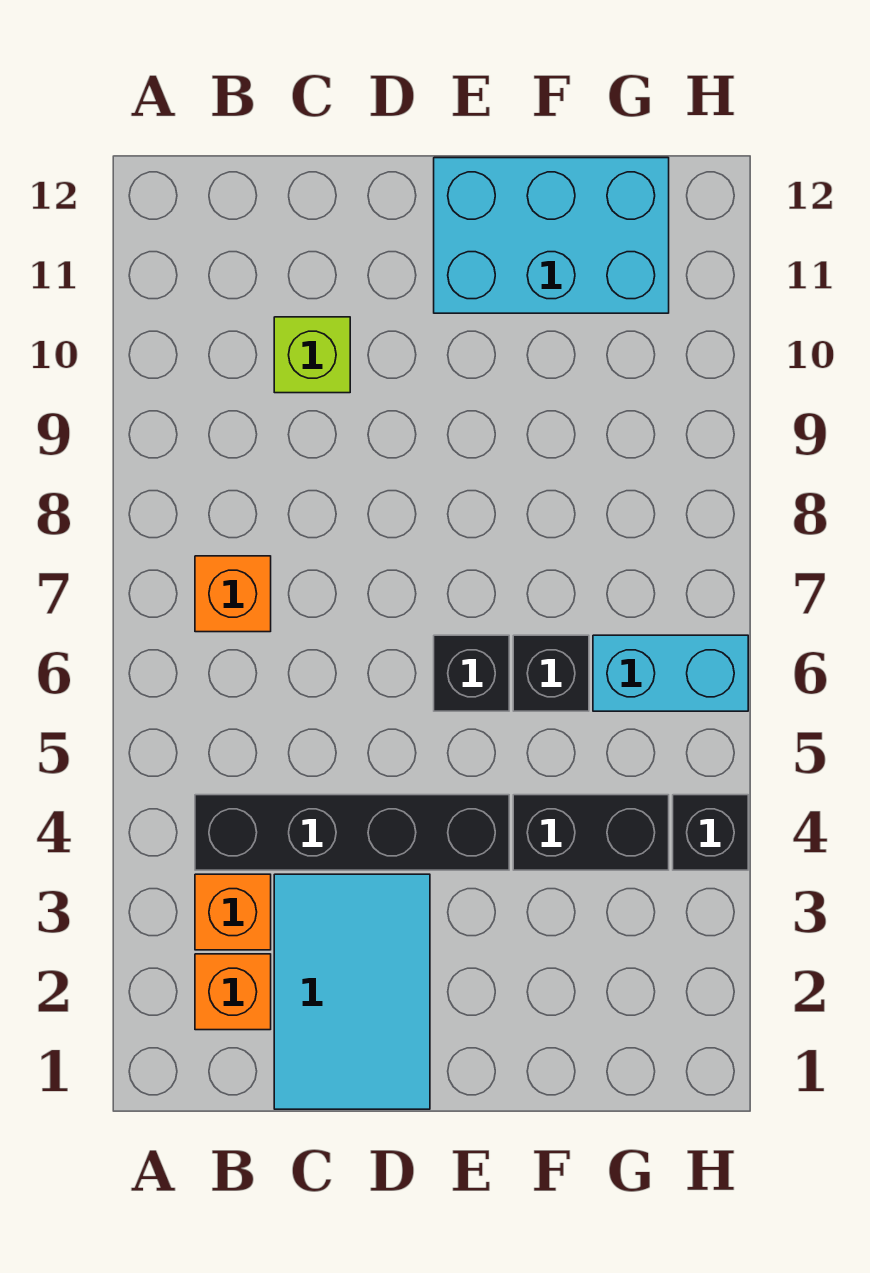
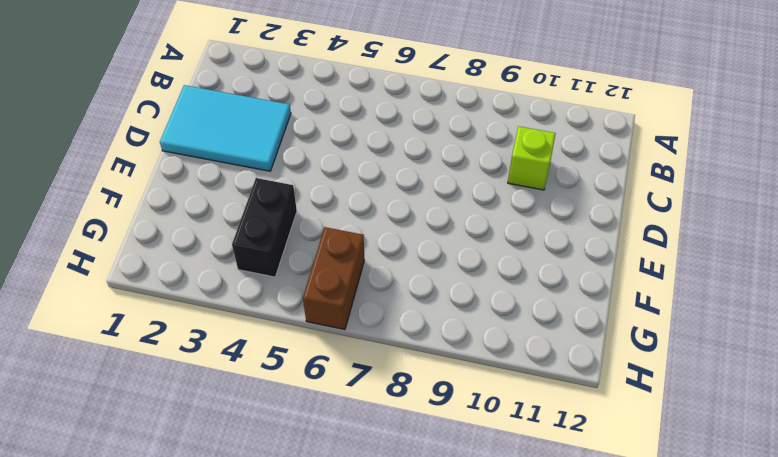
brown 1x2 brick [303,227,364,330] -> cyan 1x2 brick [593,635,748,711]
none -> orange 1x1 brick [195,954,271,1030]
none -> orange 1x1 brick [195,874,271,950]
none -> black 1x4 brick [195,795,509,870]

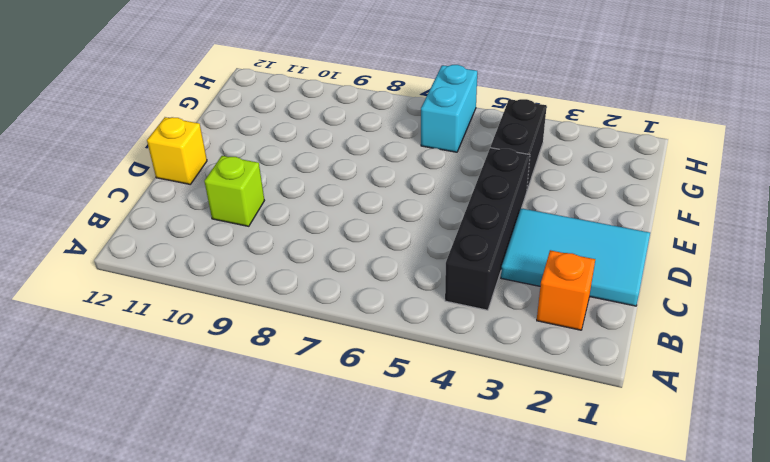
yellow 1x1 brick [147,117,207,184] -> none
none -> orange 1x1 brick [195,874,271,950]
none -> orange 1x1 brick [195,556,271,632]
none -> black 1x1 brick [434,635,509,711]

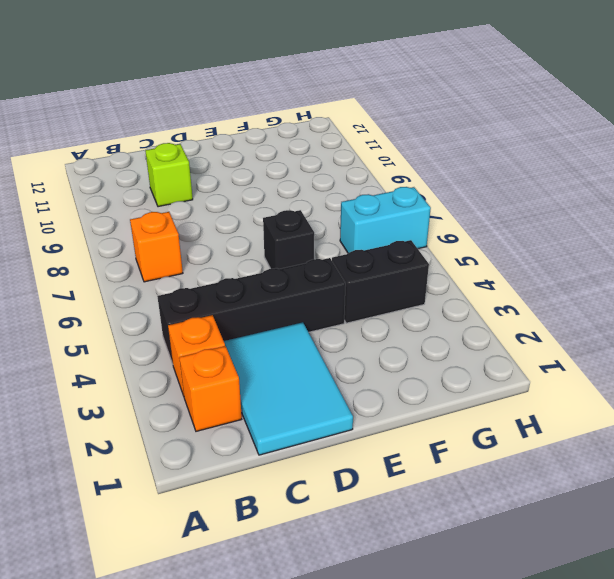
none -> cyan 2x3 brick [434,158,669,313]
none -> black 1x1 brick [513,635,589,711]
none -> black 1x1 brick [673,795,748,870]

